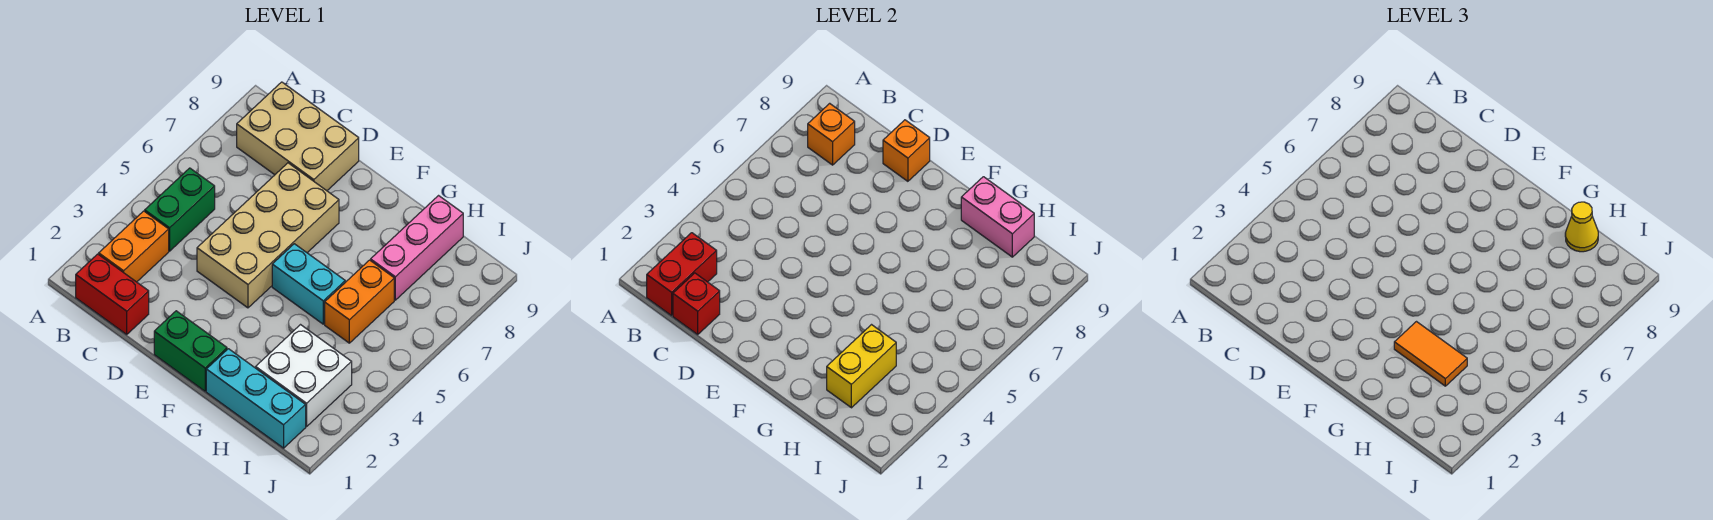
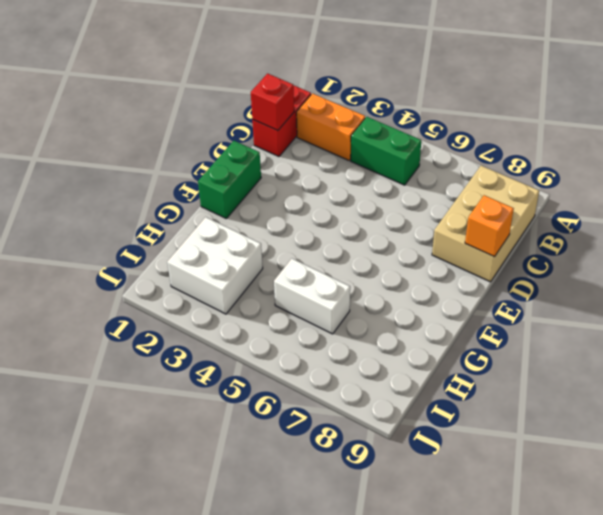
white 1x2 brick [274,259,350,334] -> orange 1x2 brick [325,260,394,343]
none -> tan 2x4 brick [197,163,339,308]
none -> cyan 1x2 brick [272,244,345,324]
none -> cyan 1x3 brick [206,349,306,448]

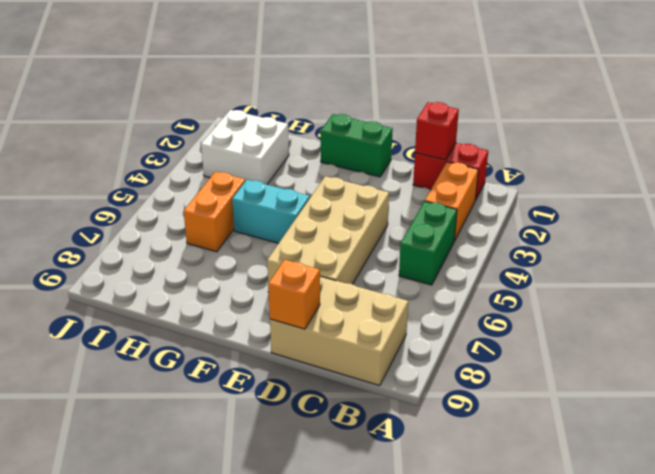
none -> cyan 1x3 brick [206,349,306,448]
none -> pink 1x3 brick [371,196,463,300]
none -> red 1x2 brick [647,233,717,316]

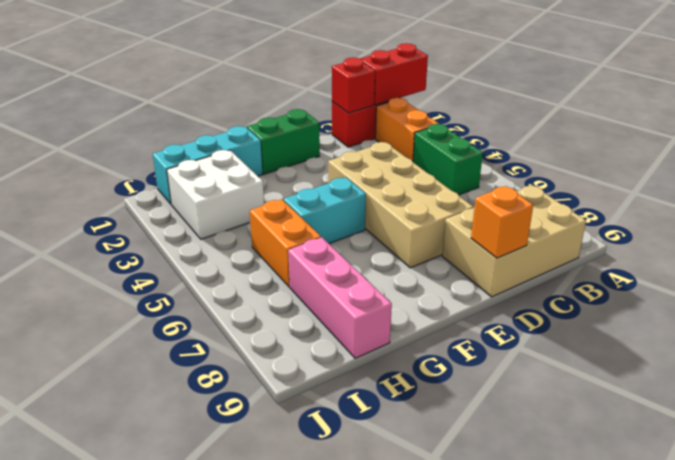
red 1x2 brick [360,43,428,105] -> red 1x2 brick turned to [647,233,717,316]
none -> orange 1x1 brick [808,103,855,165]
none -> pink 1x2 brick [961,177,1034,257]
none -> yellow 1x2 brick [827,325,896,408]

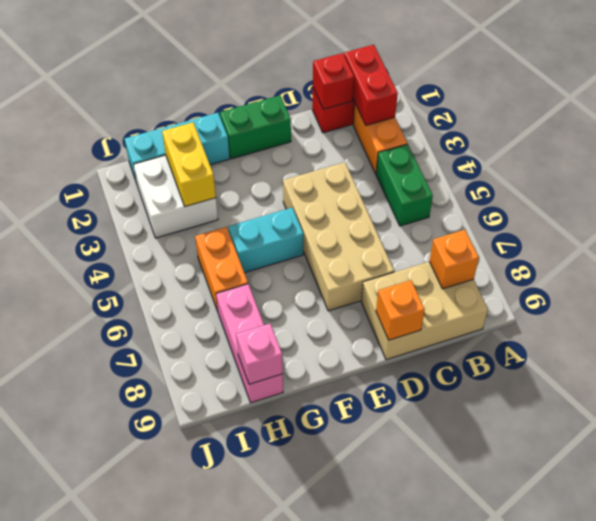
pink 1x1 brick [236,324,283,384] -> pink 1x2 brick [961,177,1034,257]
none -> orange 1x2 tile [1394,322,1467,386]
none -> yellow 1x1 cone [1565,202,1598,252]

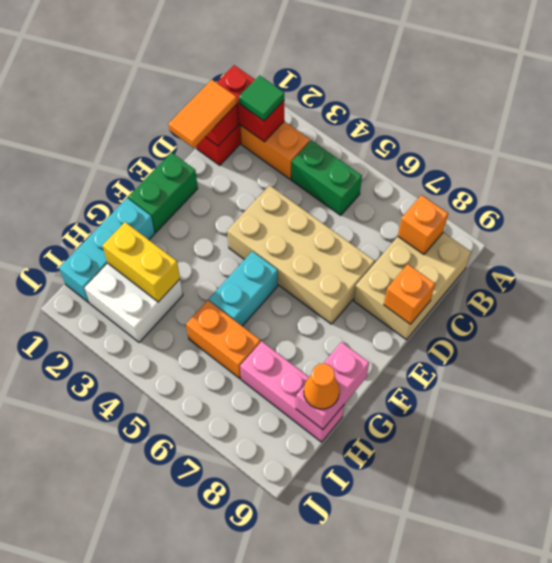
green 1x1 tile [239,75,284,121] -> none
orange 1x2 tile [168,80,237,148] -> orange 1x2 tile moved to [1394,322,1467,386]
orange 1x1 cone [304,363,340,409] -> yellow 1x1 cone [1565,202,1598,252]

